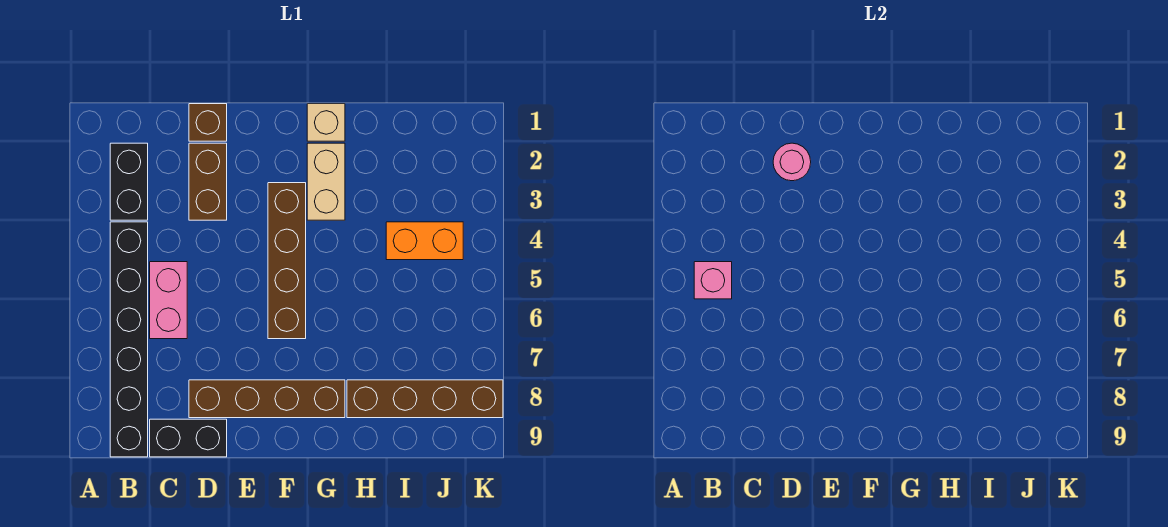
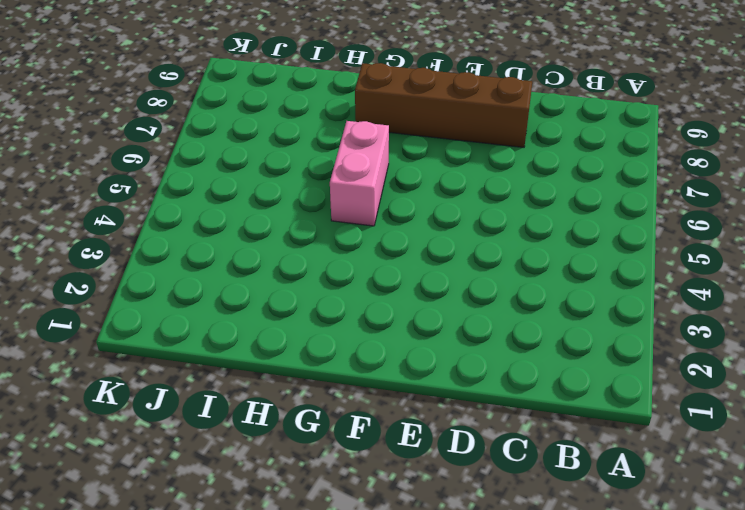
pink 1x2 brick [330,121,389,226] -> pink 1x2 brick moved to [150,262,187,339]
none -> black 1x2 brick [110,143,148,220]
none -> black 1x6 brick [110,222,148,457]
none -> black 1x2 brick [150,419,227,457]

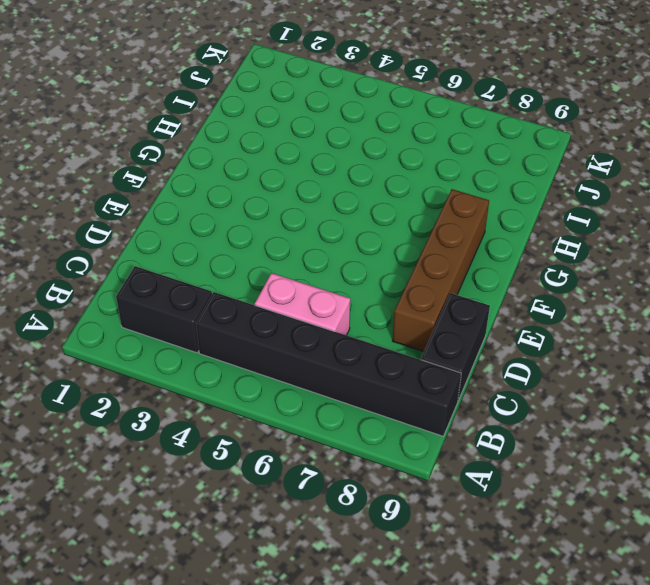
none -> brown 1x1 brick [189,104,227,141]
none -> brown 1x2 brick [189,143,227,220]
none -> brown 1x4 brick [268,183,306,339]

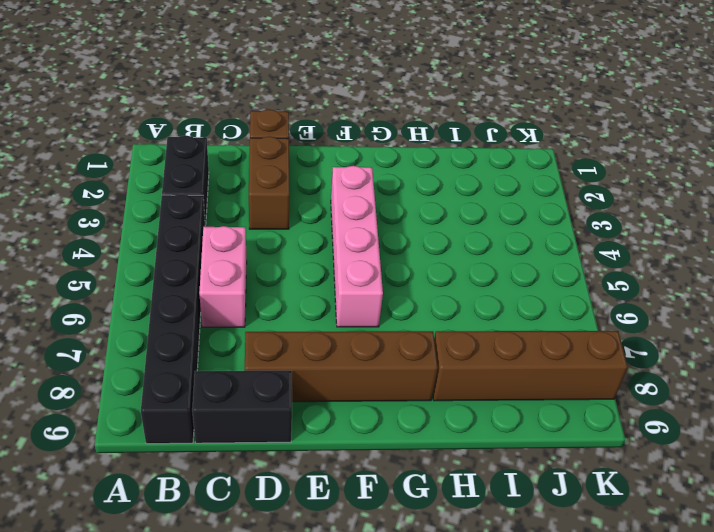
pink 1x4 brick [331,166,383,327] -> brown 1x4 brick [268,183,306,339]
none -> tan 1x1 brick [307,104,345,141]
none -> tan 1x2 brick [307,143,345,220]
none -> orange 1x2 brick [386,222,463,260]

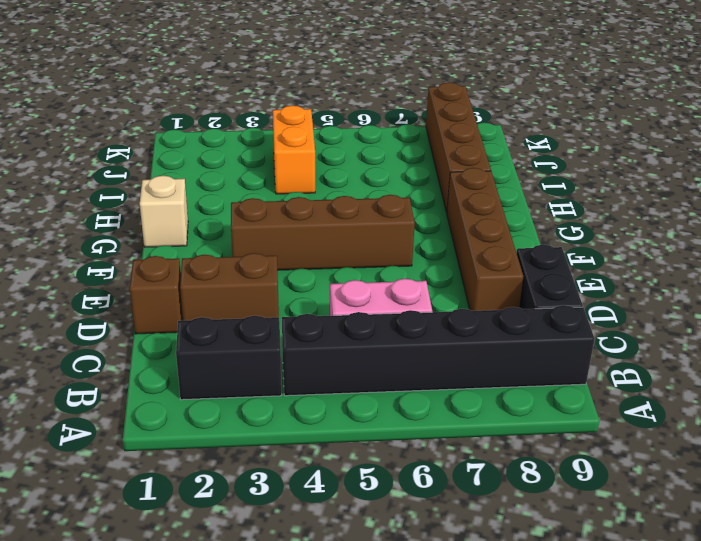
none -> tan 1x2 brick [307,143,345,220]
none -> pink 1x1 brick [694,262,732,299]
none -> pink 1x1 round brick [773,143,811,181]

